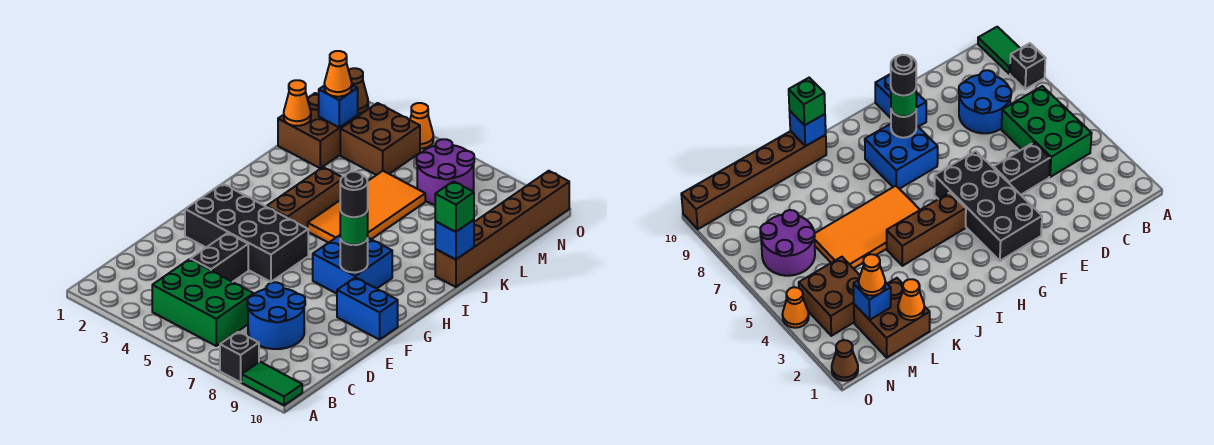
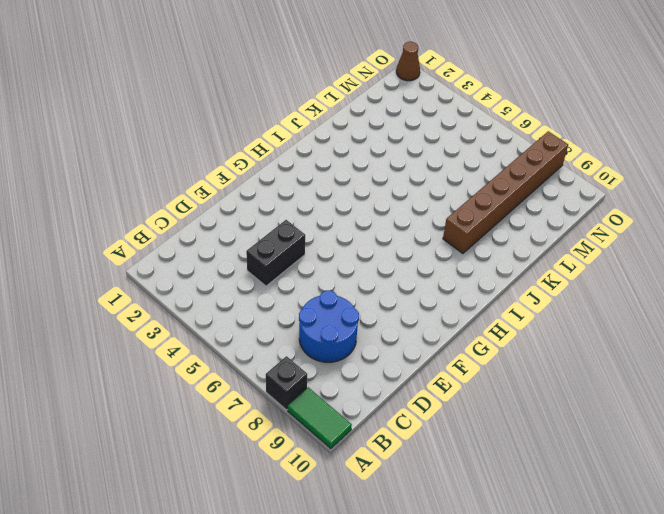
brown 1x6 brick [443,131,568,254] -> brown 1x6 brick moved to [435,171,569,287]
none -> green 2x3 brick [152,259,254,346]
none -> black 2x4 brick [185,183,308,282]
none -> blue 1x2 brick [337,278,398,340]

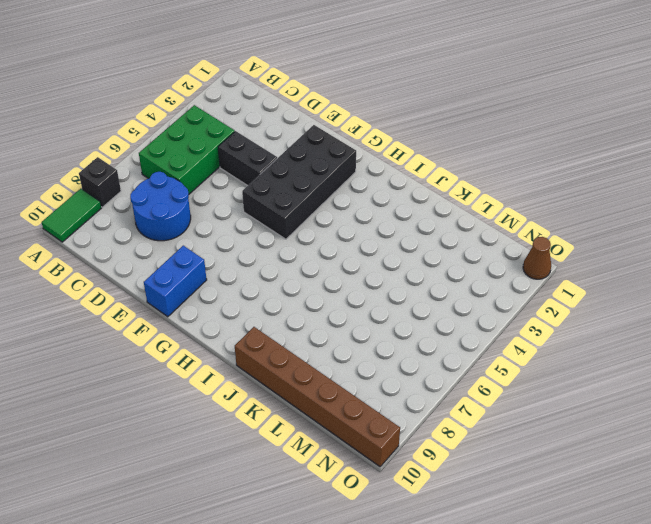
none -> blue 2x2 brick [313,235,392,294]
none -> brown 1x3 brick [267,167,342,229]
none -> orange 2x4 tile [308,171,425,243]

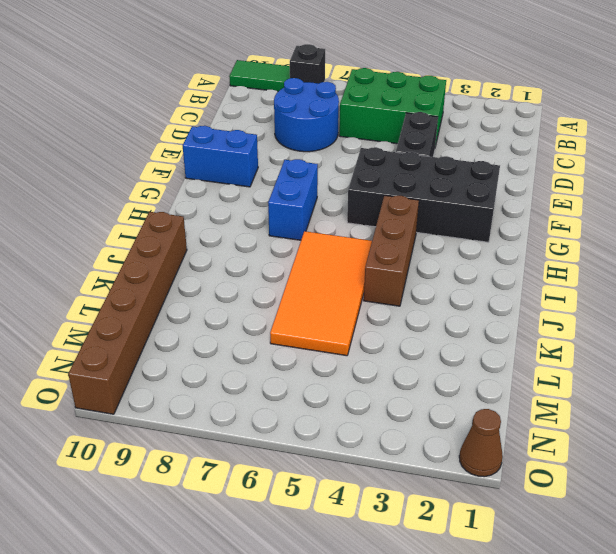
blue 1x2 brick [268,159,318,240] -> blue 2x2 brick [313,235,392,294]
none -> brown 2x2 brick [278,93,358,168]
none -> brown 2x2 brick [340,103,420,175]
none -> purple 2x2 round brick [416,139,474,205]

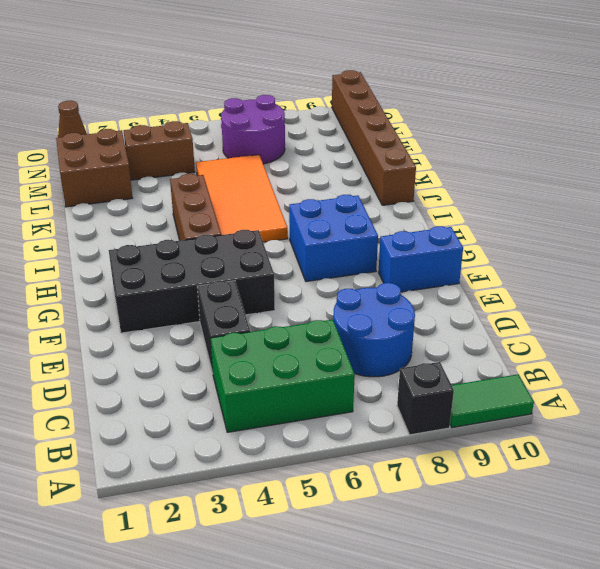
brown 1x2 brick [124,121,195,180] -> brown 2x2 brick [340,103,420,175]
none -> orange 1x1 cone [410,103,433,149]
none -> black 1x1 round brick [340,238,368,272]
none -> blue 1x1 brick [435,220,474,260]

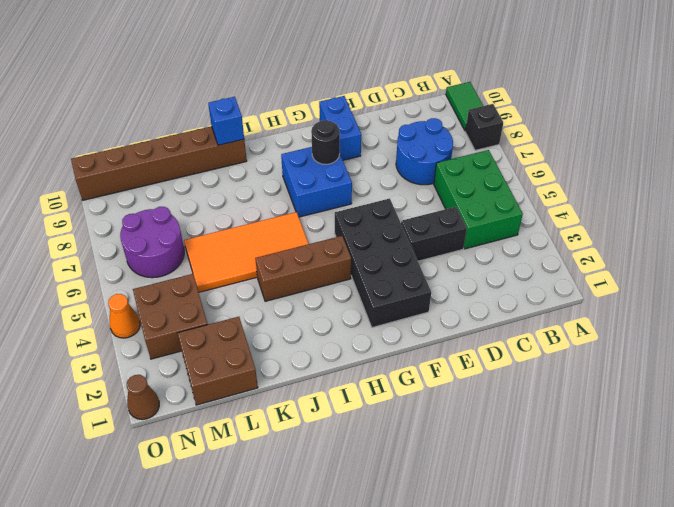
none -> orange 1x1 cone [284,80,311,126]
none -> blue 1x1 brick [319,85,358,128]
none -> green 1x1 round brick [340,211,368,245]

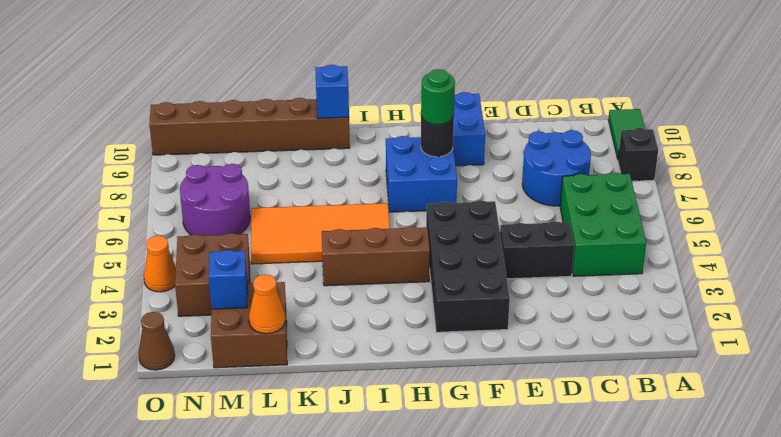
none -> green 1x1 brick [435,181,474,232]
none -> orange 1x1 cone [324,51,352,97]
none -> black 1x1 round brick [340,172,368,217]

